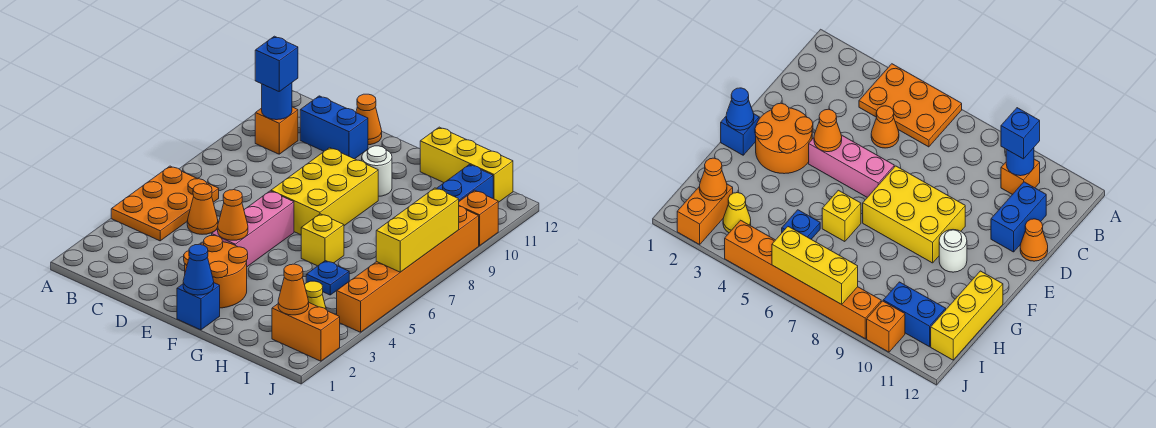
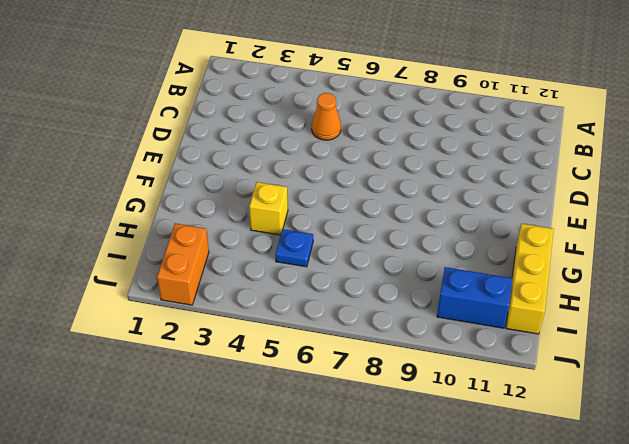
yellow 1x1 brick [249,182,288,235] -> yellow 1x1 brick moved to [301,214,344,266]
none -> orange 2x3 plate [111,166,219,241]
none -> orange 1x1 brick [255,107,298,154]
none -> blue 1x2 brick [300,96,368,159]

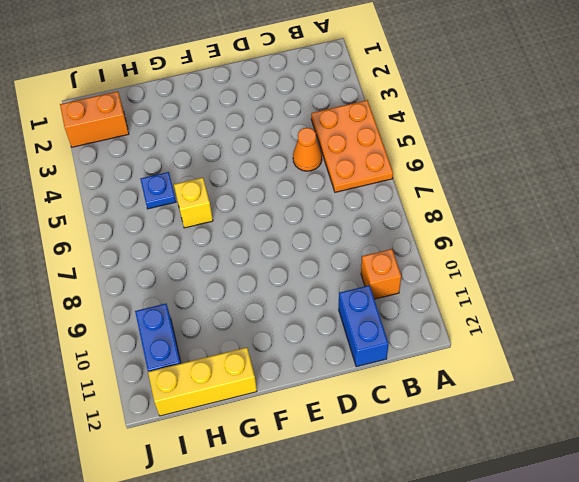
blue 1x2 brick [339,285,388,367] -> blue 1x2 brick turned to [300,96,368,159]
none -> orange 1x1 cone [356,94,382,145]
none -> orange 2x2 round brick [184,235,248,308]
none -> pink 1x3 brick [212,191,294,267]

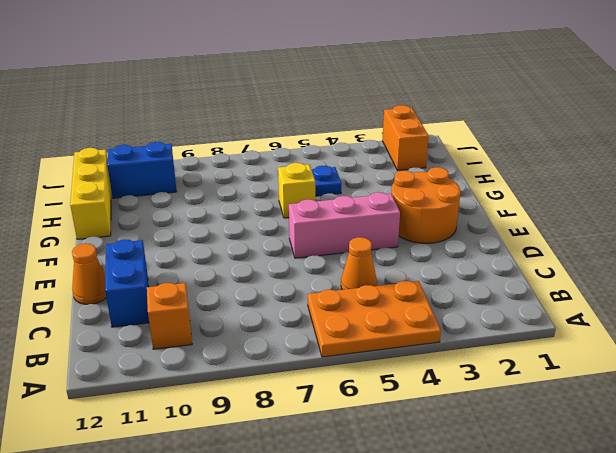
none -> yellow 2x3 brick [271,148,378,235]
none -> blue 1x1 brick [177,283,220,330]
none -> white 1x1 round brick [362,146,392,196]

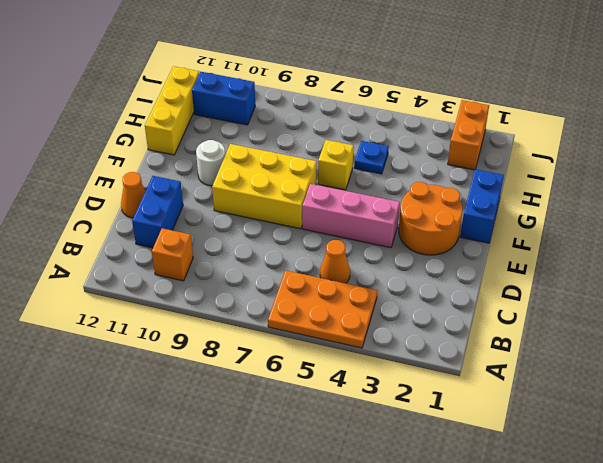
blue 1x2 brick [460,169,504,243] -> blue 1x1 brick [177,283,220,330]
none -> yellow 1x1 cone [305,281,326,309]
none -> orange 1x6 brick [337,206,479,332]
none -> orange 1x1 brick [459,190,498,246]

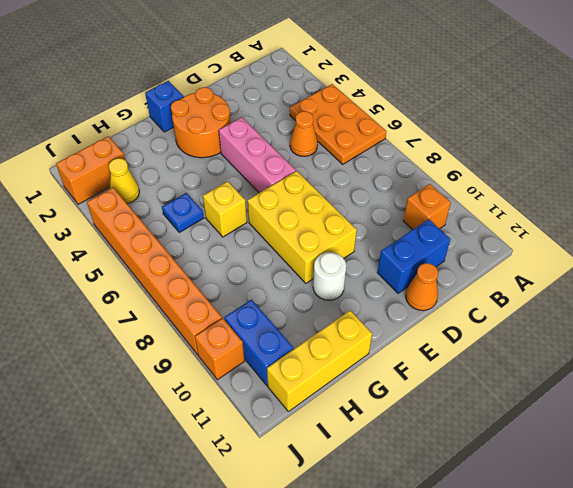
none -> blue 1x1 round brick [262,83,292,120]
none -> orange 1x1 cone [218,190,248,240]
none -> blue 1x1 cone [183,244,214,295]

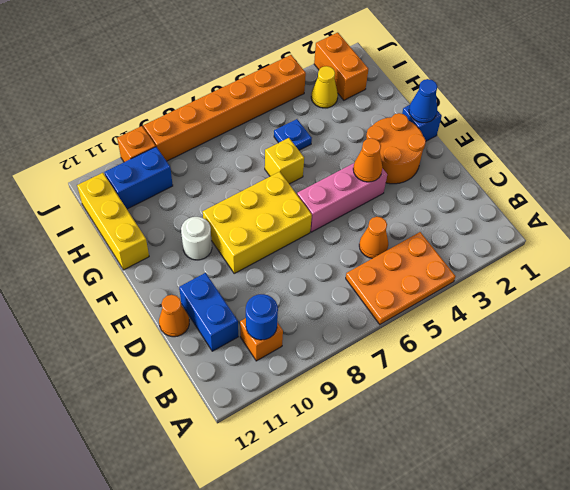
none -> orange 1x1 cone [278,264,309,315]
none -> yellow 1x3 brick [376,188,459,272]
none -> blue 1x1 brick [255,36,298,91]

